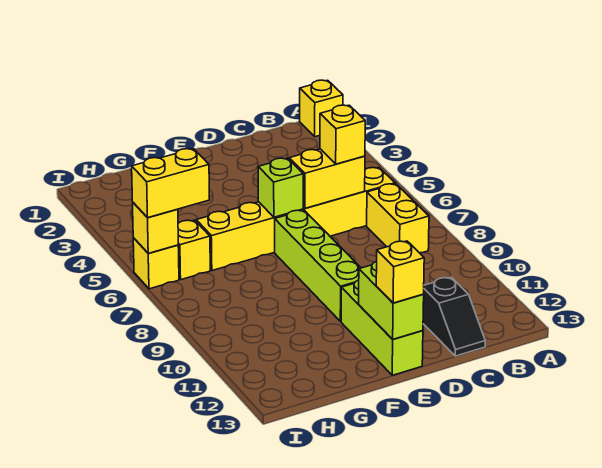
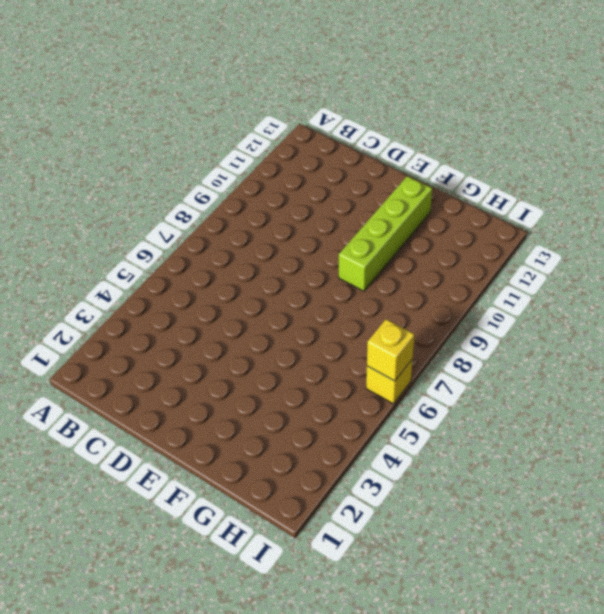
lime 1x4 brick [339,176,432,291] -> lime 1x4 brick moved to [275,210,361,322]
none -> yellow 1x1 brick [300,80,343,137]
none -> yellow 1x6 brick [196,168,395,271]
none -> yellow 1x2 brick [367,184,429,253]

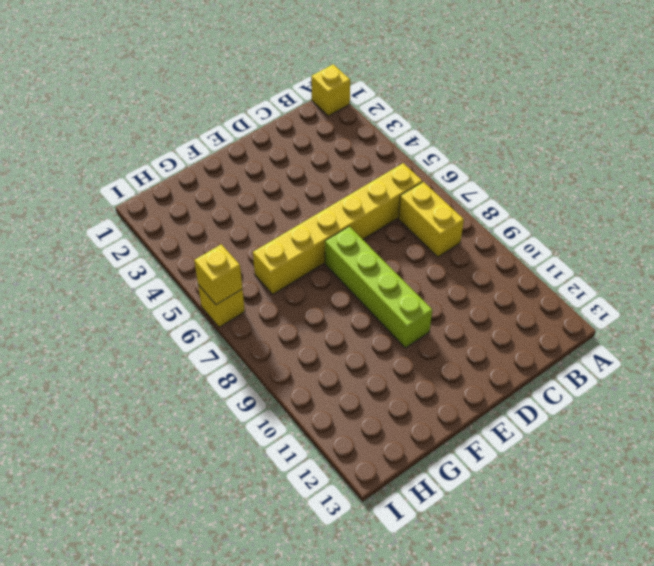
none -> black 1x2 slope [423,277,485,356]
none -> lime 1x3 brick [341,280,423,375]
none -> yellow 1x1 brick [178,220,210,280]

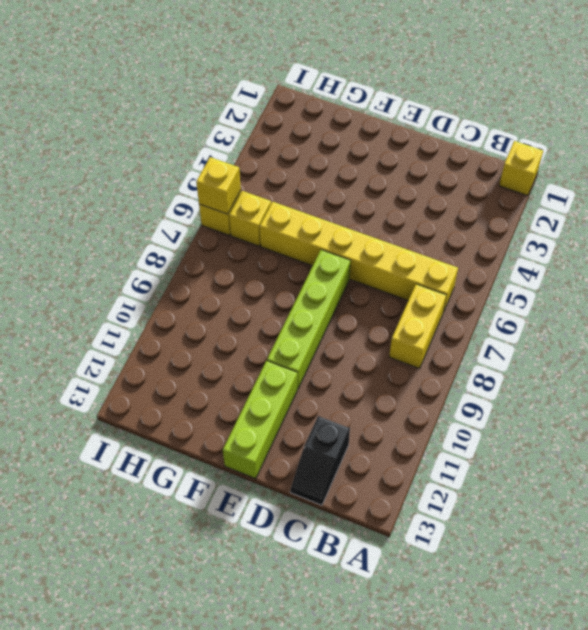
none -> yellow 1x2 brick [289,149,365,208]
none -> lime 1x1 brick [258,158,303,217]
none -> lime 1x2 brick [359,261,424,339]

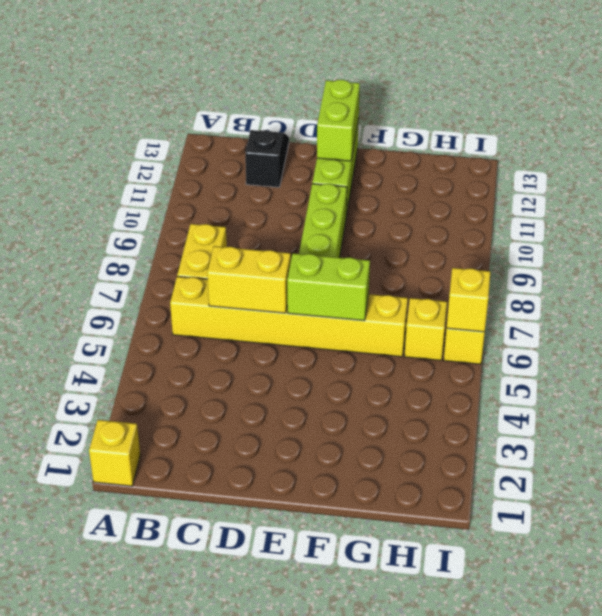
lime 1x2 brick [287,253,370,321] -> lime 1x1 brick [258,158,303,217]
none -> yellow 1x1 brick [320,105,365,164]
none -> yellow 1x1 brick [376,241,424,303]
none -> yellow 1x2 brick [132,149,209,218]

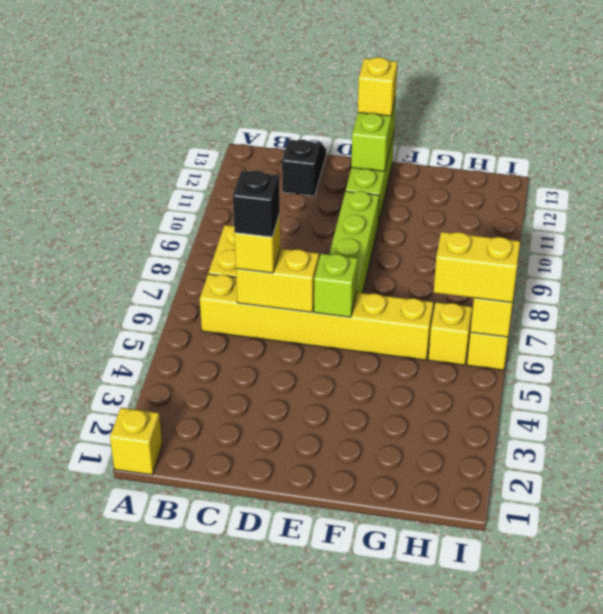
black 1x1 brick [233,171,280,237] -> none

